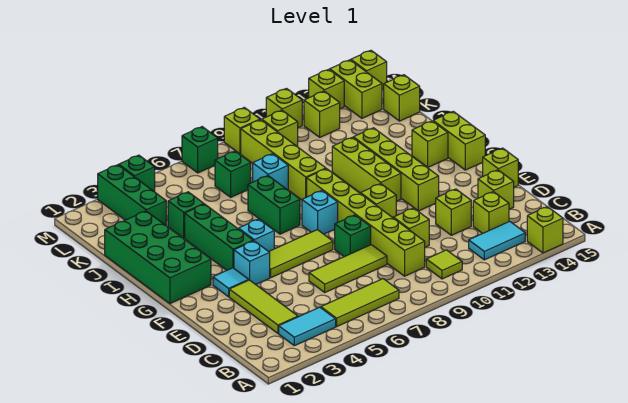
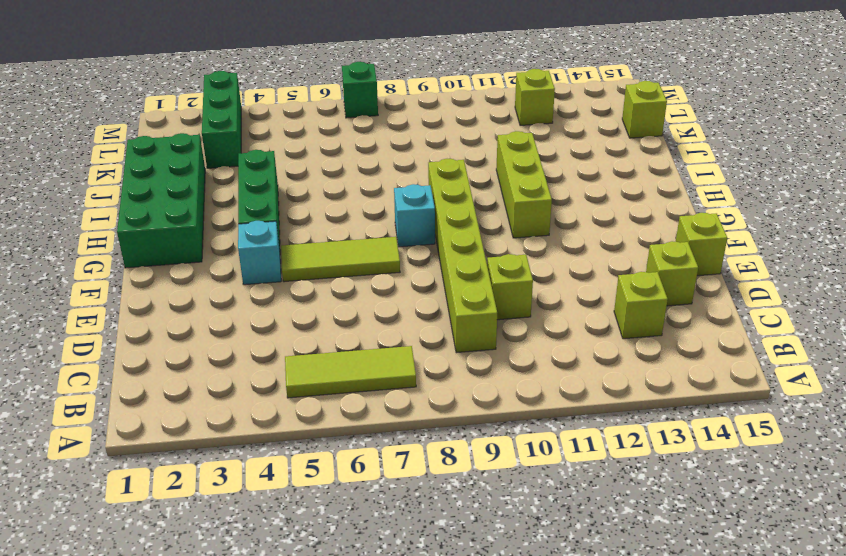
none -> lime 1x1 brick [527,207,563,253]
none -> cyan 1x2 tile [279,307,336,346]
none -> lime 1x1 tile [426,250,462,279]
none -> cyan 1x2 tile [469,221,525,260]

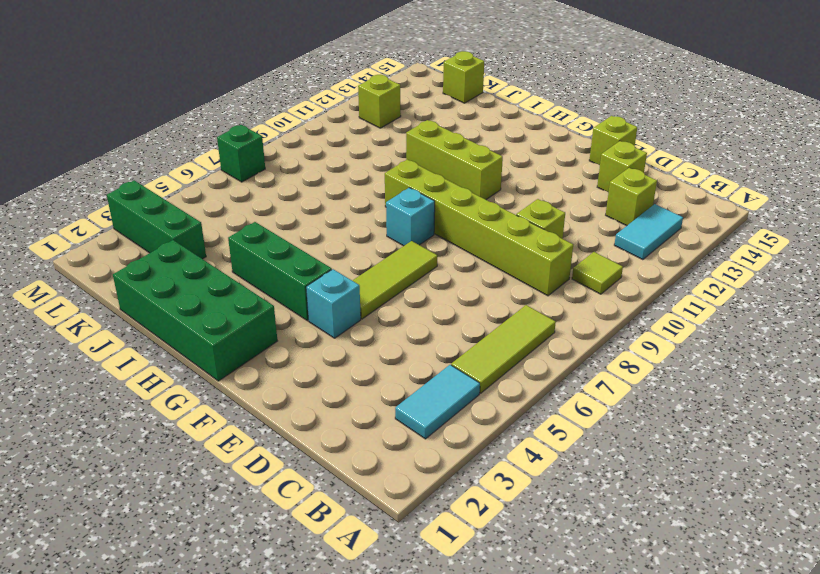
none -> lime 1x1 brick [527,207,563,253]
none -> lime 1x3 tile [229,280,298,333]
none -> lime 1x3 tile [309,245,387,292]
none -> lime 1x1 brick [436,189,471,235]

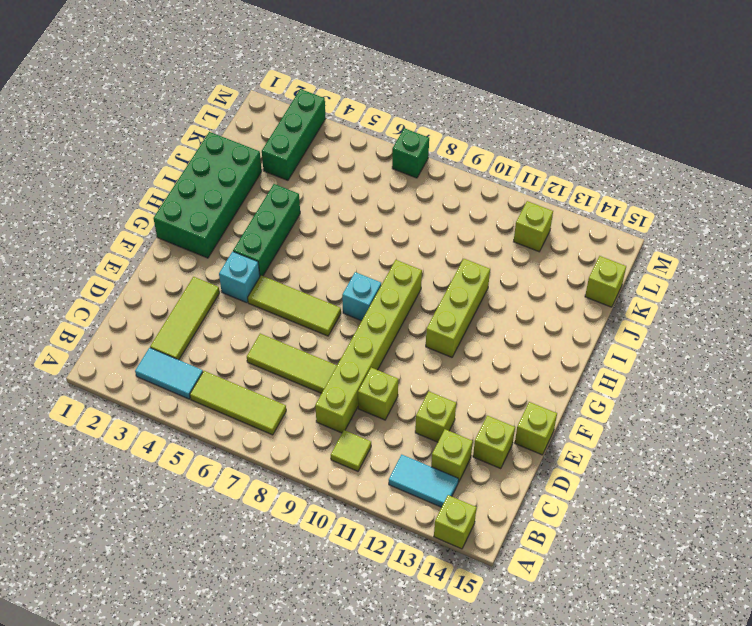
none -> green 1x1 brick [335,215,371,257]
none -> cyan 1x1 tile [213,268,248,297]
none -> lime 1x1 brick [360,184,396,218]
none -> lime 1x4 brick [353,128,439,211]

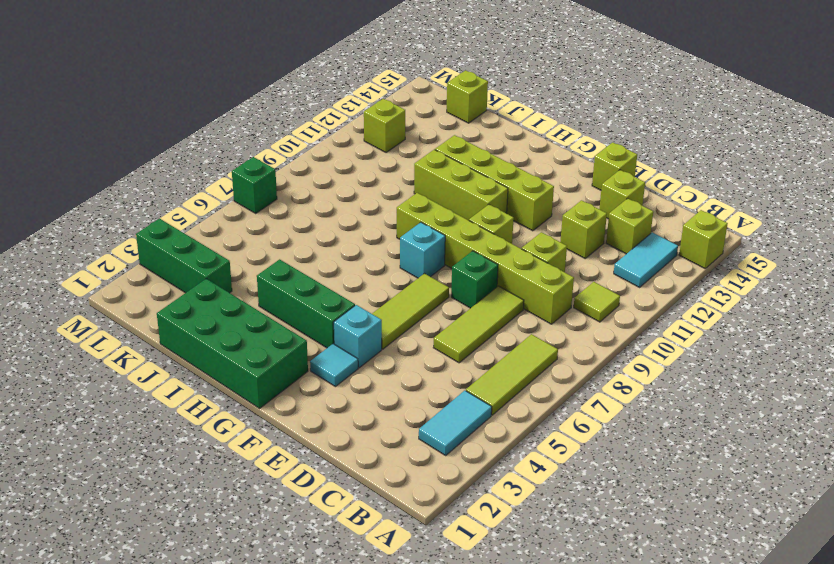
none -> lime 1x3 tile [229,280,298,333]
none -> cyan 1x1 brick [239,219,274,251]
none -> lime 1x2 brick [433,111,485,170]
none -> green 1x2 brick [248,176,300,234]

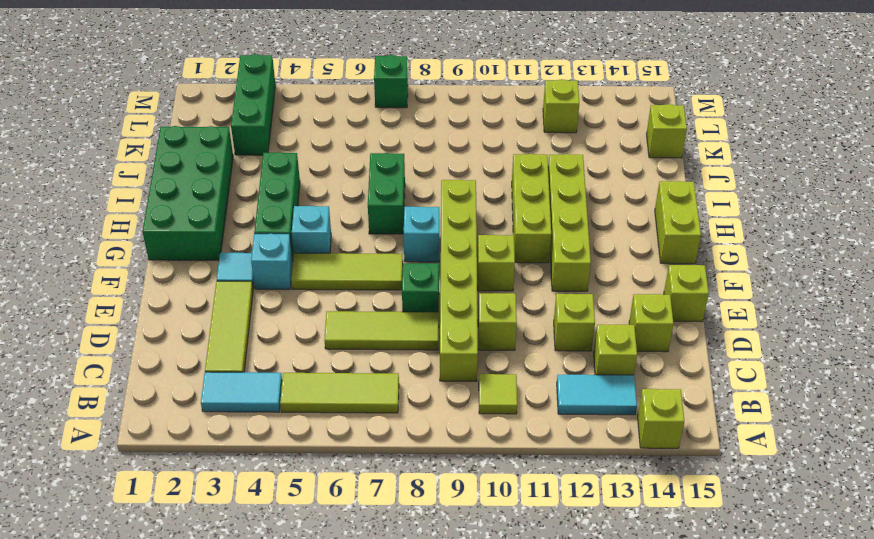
none -> lime 1x1 brick [412,121,448,167]
none -> lime 1x4 brick [241,120,326,200]
none -> green 1x1 brick [168,192,204,238]
none -> cyan 1x1 brick [253,154,288,190]

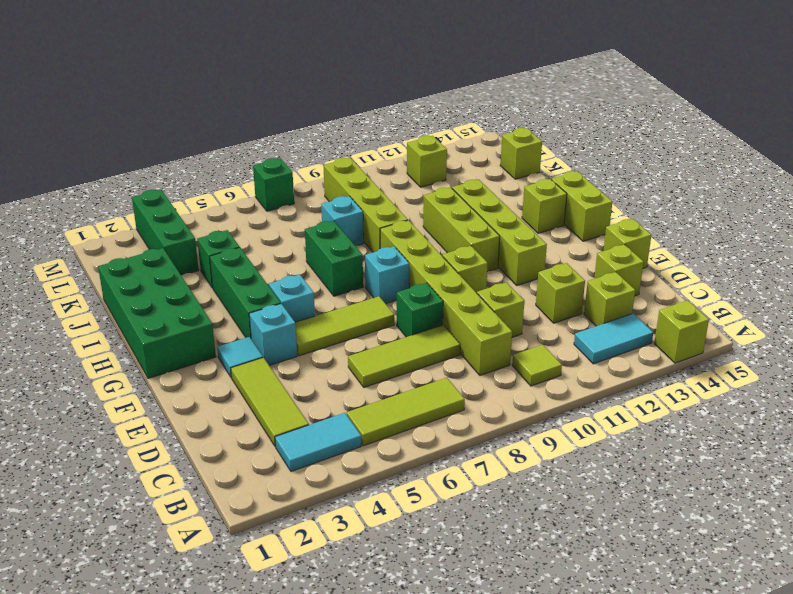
none -> green 1x1 brick [215,151,251,197]
none -> lime 1x1 brick [262,110,298,147]
none -> lime 1x2 brick [330,60,382,118]
none -> green 1x1 brick [119,155,155,192]

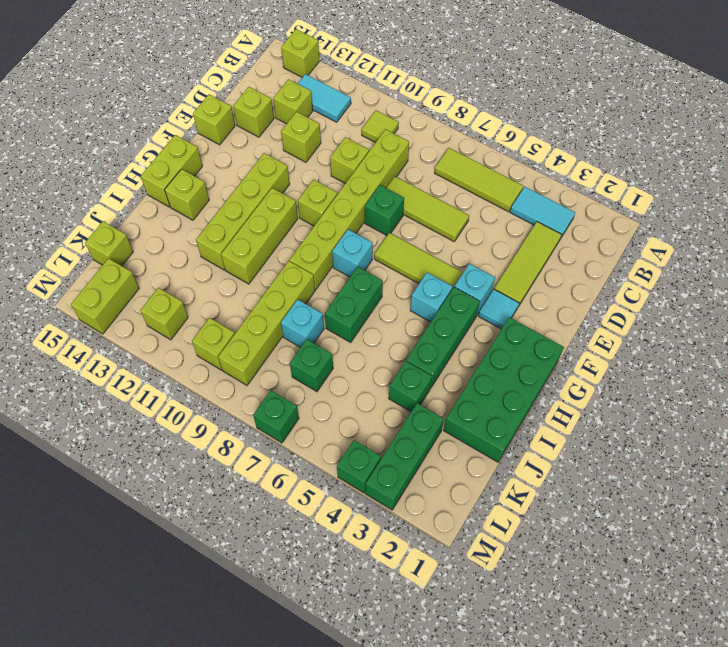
none -> lime 1x1 brick [224,107,260,154]
none -> lime 1x1 brick [266,89,302,128]
none -> lime 1x1 brick [309,69,344,109]
none -> lime 1x1 brick [351,50,387,90]

